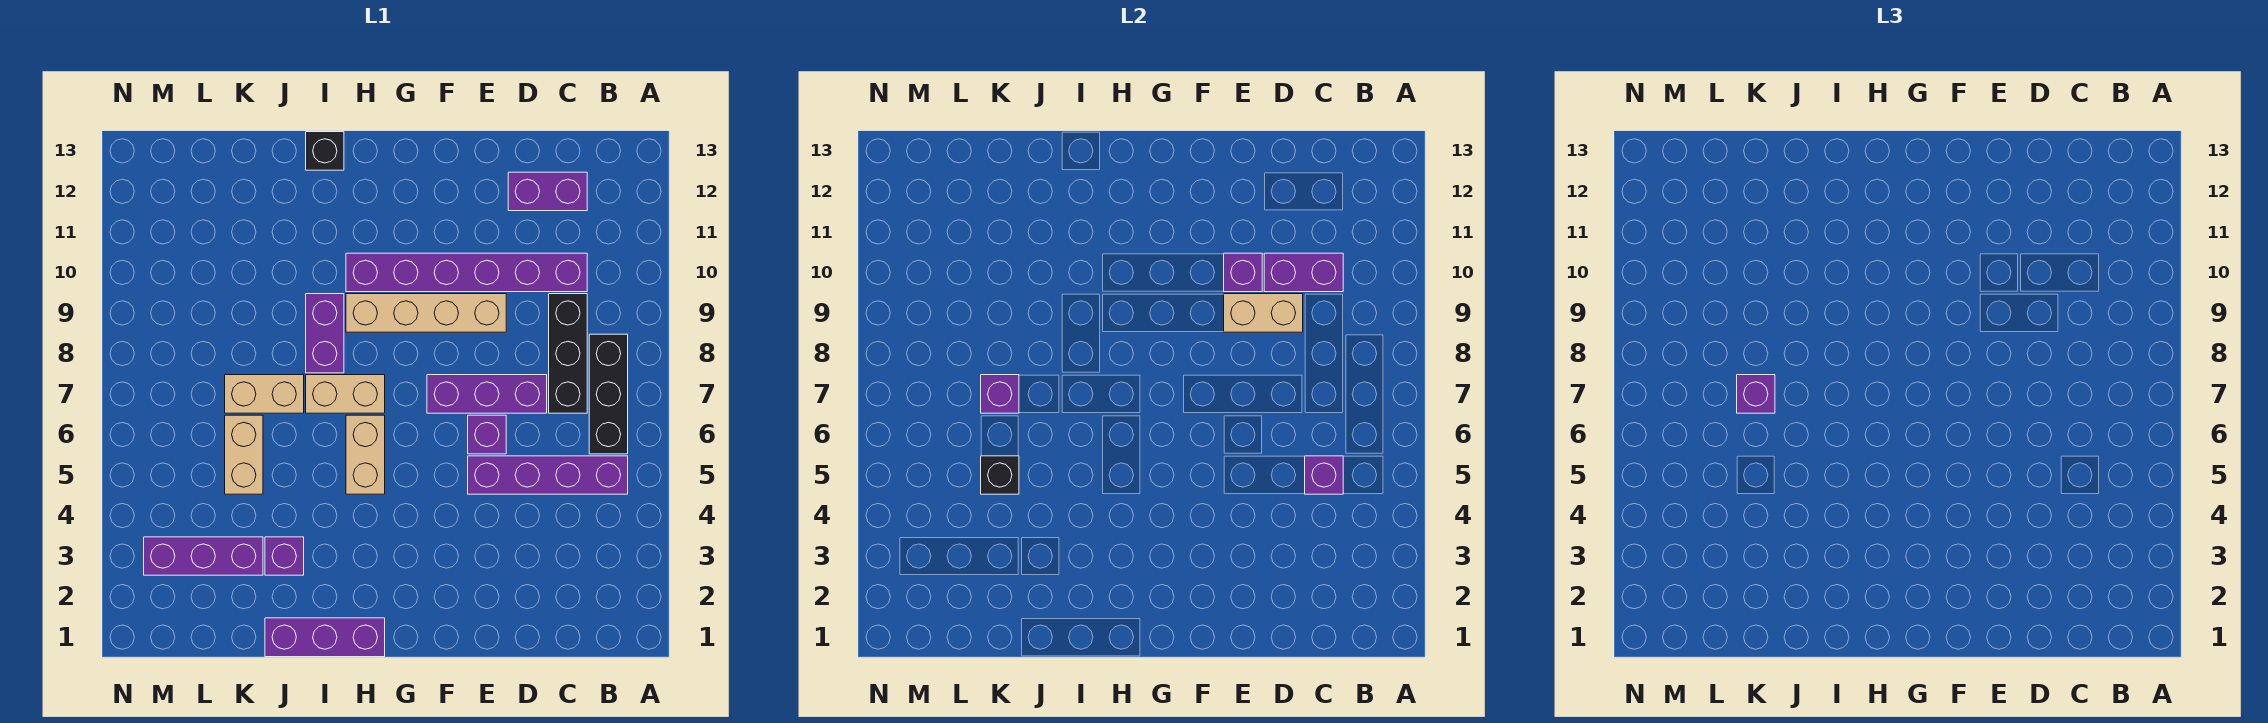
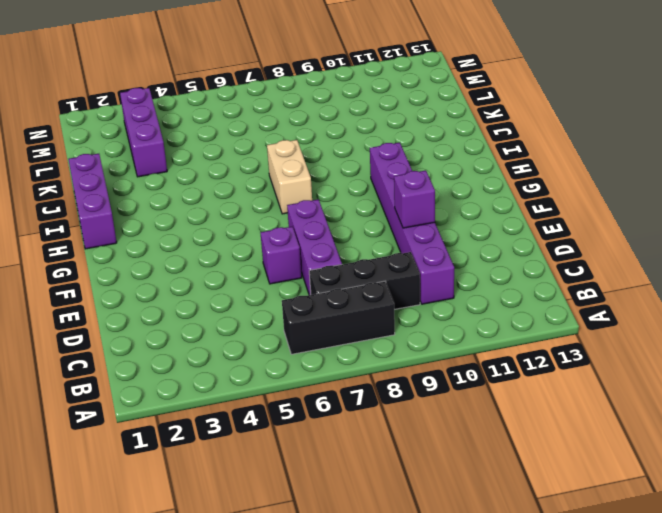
none -> purple 1x4 brick [468,456,628,494]
none -> purple 1x2 brick [508,172,587,211]
none -> tan 1x4 brick [346,294,506,332]

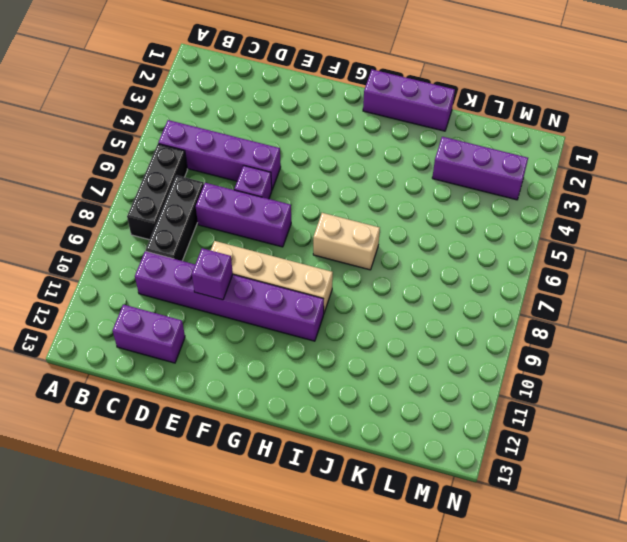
none -> tan 1x2 brick [346,415,385,494]
none -> purple 1x2 brick [306,294,344,373]
none -> black 1x1 brick [306,132,344,170]

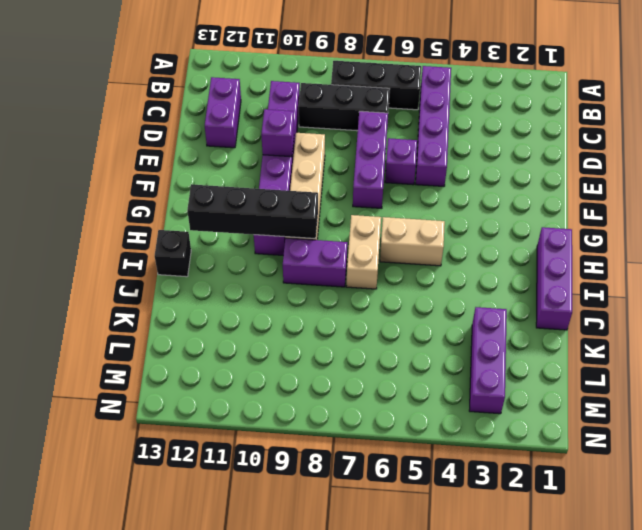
black 1x4 brick [187,184,318,239] -> none
none -> purple 1x1 brick [265,537,304,575]
none -> tan 1x2 brick [225,375,304,413]
none -> tan 1x2 brick [225,415,263,494]

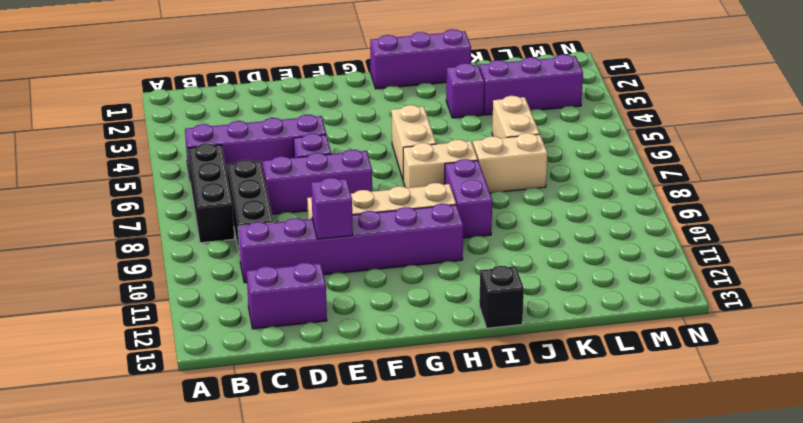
none -> purple 1x1 brick [1305,456,1343,494]
none -> purple 1x2 brick [1264,253,1343,292]
none -> tan 1x2 brick [1224,294,1303,332]

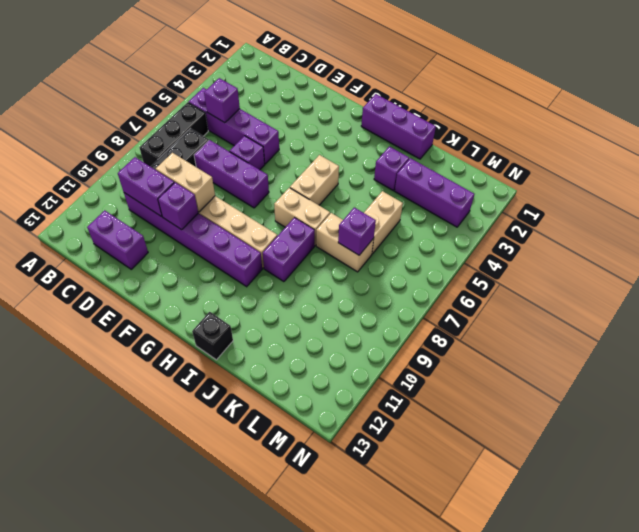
none -> black 1x1 brick [981,456,1019,494]
none -> purple 1x1 brick [1737,375,1775,413]

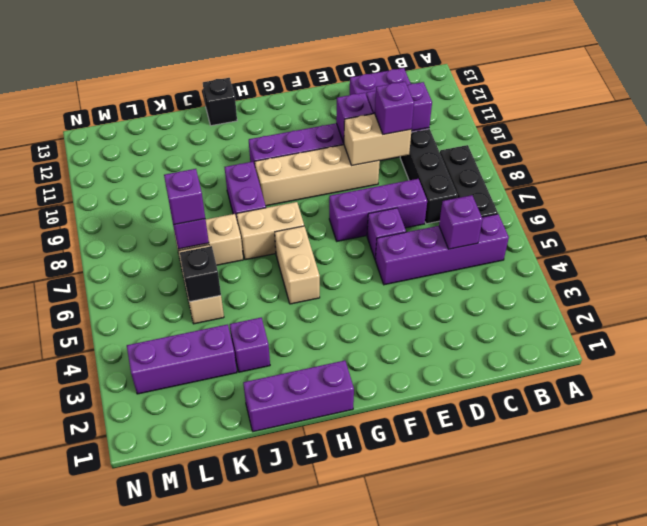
purple 1x1 brick [374,82,414,134] -> none

